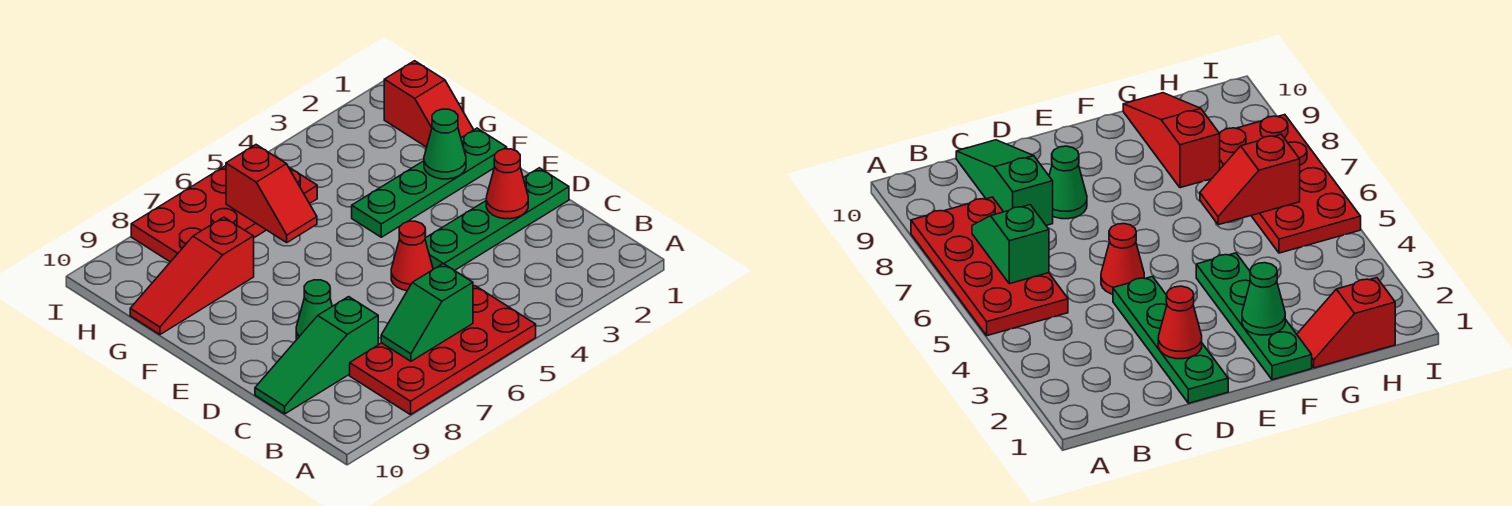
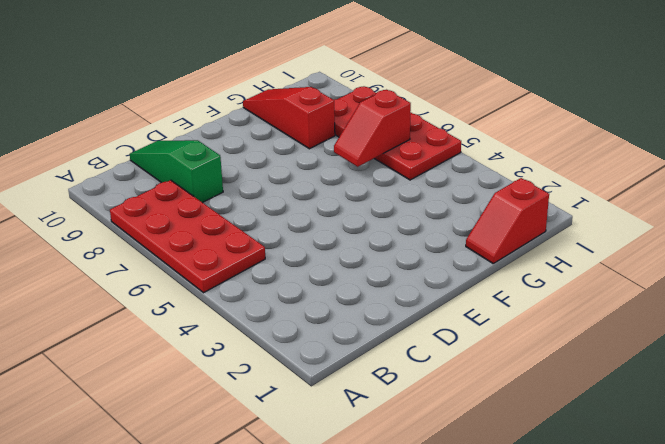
none -> green 1x4 plate [425,168,569,271]
none -> red 1x1 cone [391,221,433,291]
none -> green 1x1 cone [296,280,332,339]

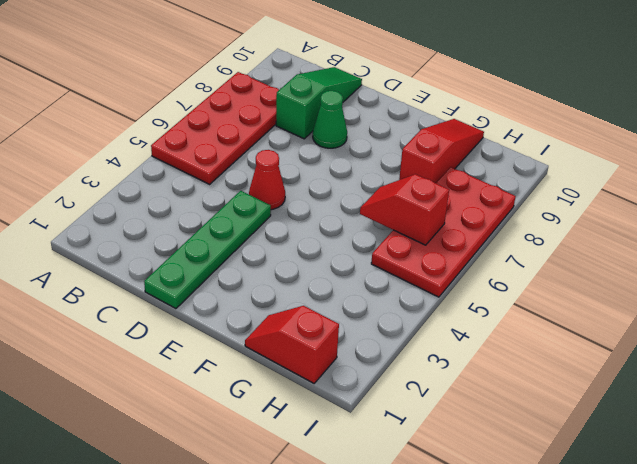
none -> green 1x4 plate [352,128,507,237]
none -> green 1x2 slope [381,264,473,361]
none -> red 1x1 cone [486,149,528,219]

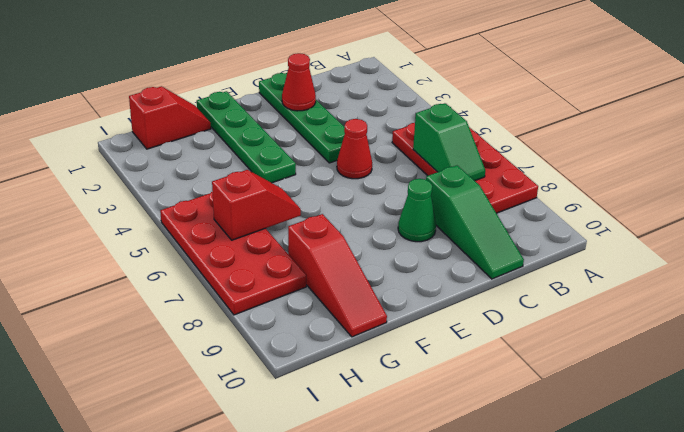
none -> green 1x1 cone [424,109,466,179]

